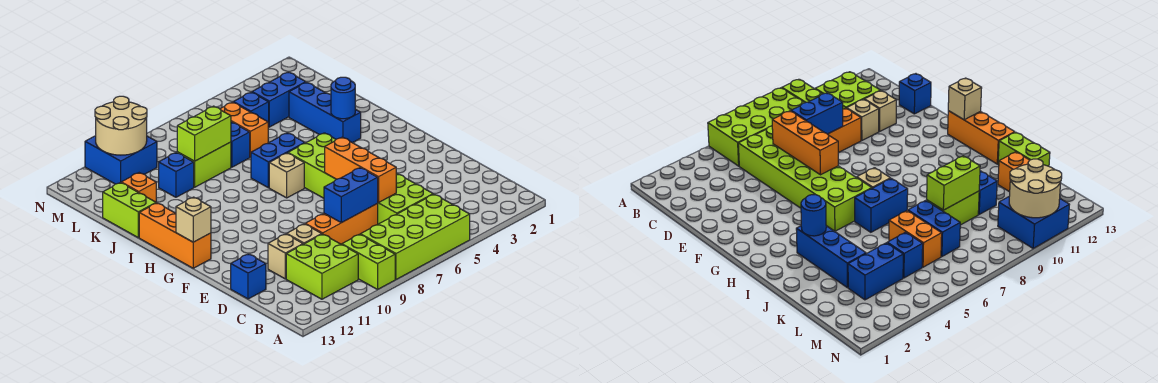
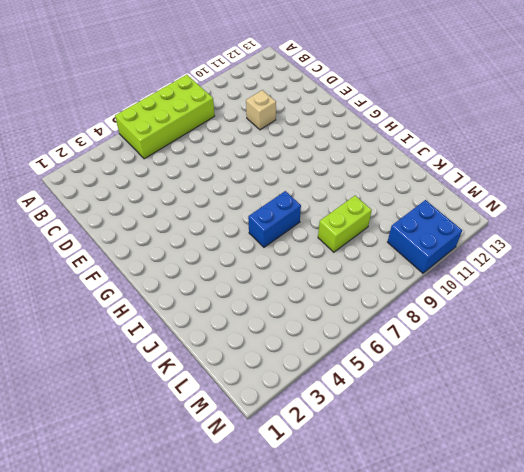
none -> lime 1x2 brick [342,234,395,289]
none -> lime 2x2 brick [286,234,358,299]
none -> lime 2x6 brick [288,133,433,224]

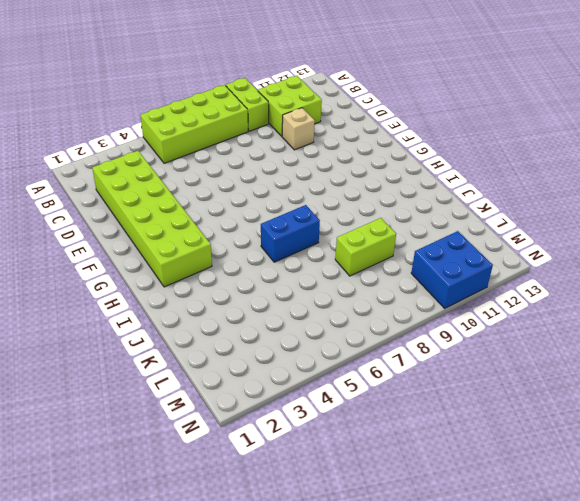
lime 2x6 brick [92,151,212,287] -> lime 2x6 brick moved to [288,133,433,224]
none -> orange 1x3 brick [305,204,378,244]
none -> tan 1x1 brick [268,234,303,279]
none -> blue 1x1 brick [231,254,266,299]

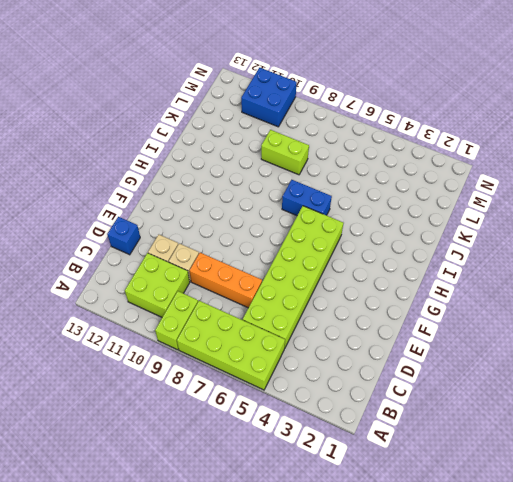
none -> orange 1x3 brick [139,203,211,268]
none -> tan 1x1 brick [269,153,304,198]
none -> blue 1x3 brick [289,82,361,143]

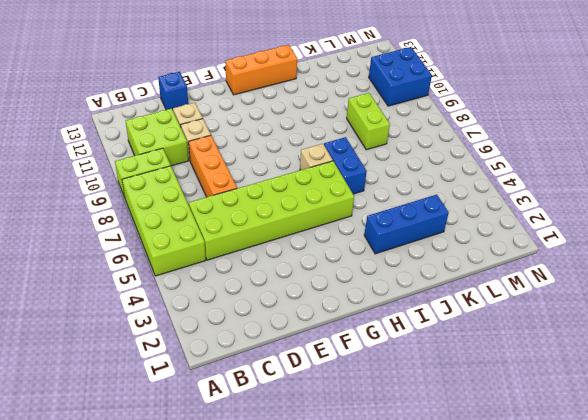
none -> lime 1x2 brick [103,182,156,238]
none -> orange 1x2 brick [220,102,268,157]
none -> blue 1x2 brick [231,122,250,167]

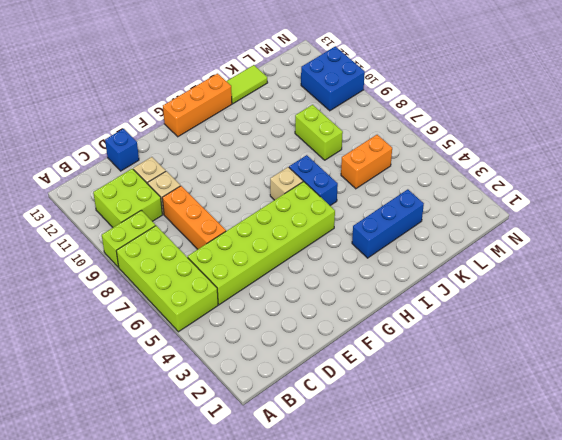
lime 1x2 tile [226,65,268,104] -> lime 1x2 brick [103,182,156,238]
none -> blue 1x2 brick [231,122,250,167]
none -> blue 1x1 brick [159,152,194,197]
none -> orange 1x1 brick [121,173,156,202]

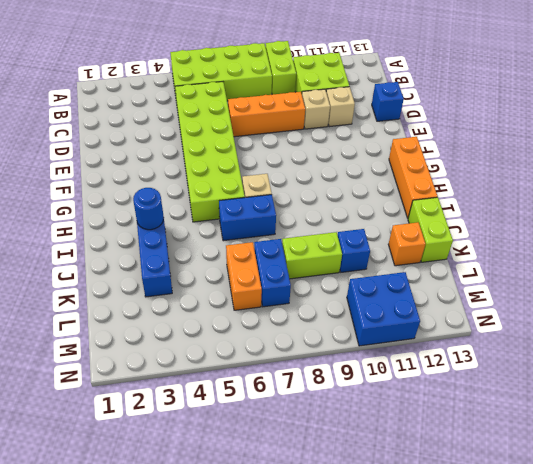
none -> blue 1x2 brick [252,72,306,127]
none -> blue 1x1 brick [233,92,269,127]
none -> orange 1x3 brick [325,137,396,203]

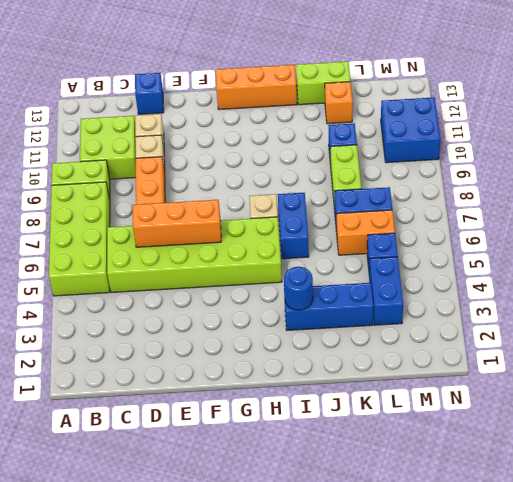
none -> blue 1x2 brick [324,168,378,223]
none -> tan 1x1 brick [176,197,211,242]
none -> lime 1x2 brick [177,106,231,161]

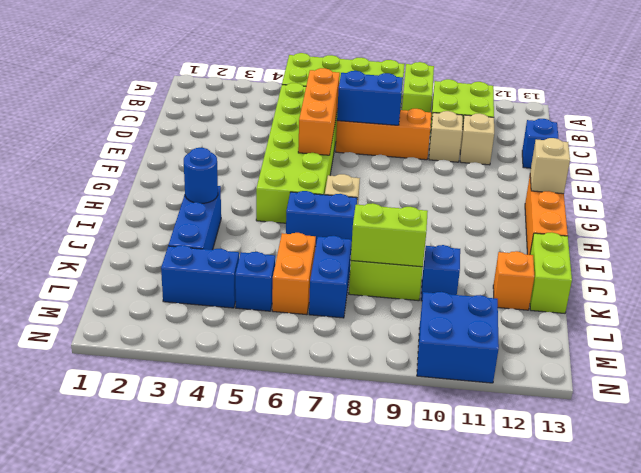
none -> tan 2x2 round brick [95,96,147,155]

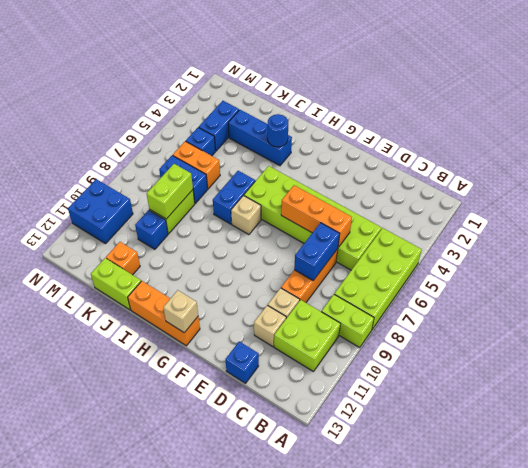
none -> tan 2x2 round brick [95,96,147,155]

